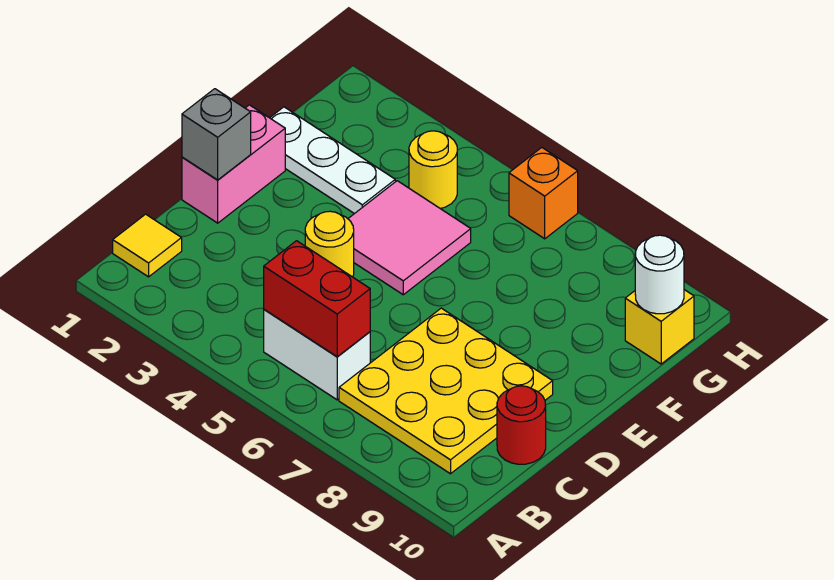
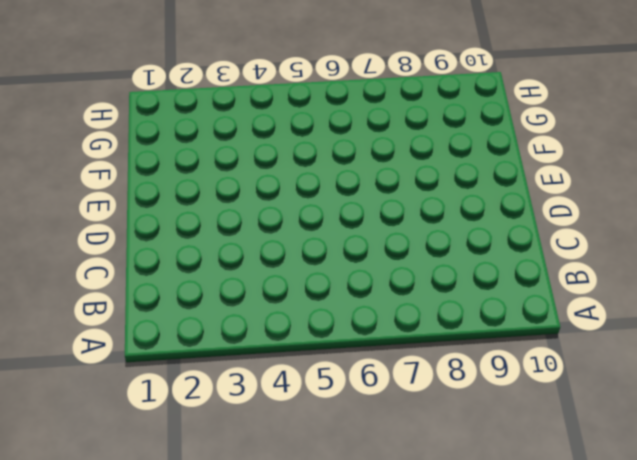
none -> yellow 1x1 tile [113,214,182,277]
none -> white 1x2 brick [264,309,370,400]
none -> yellow 3x3 plate [339,308,553,474]

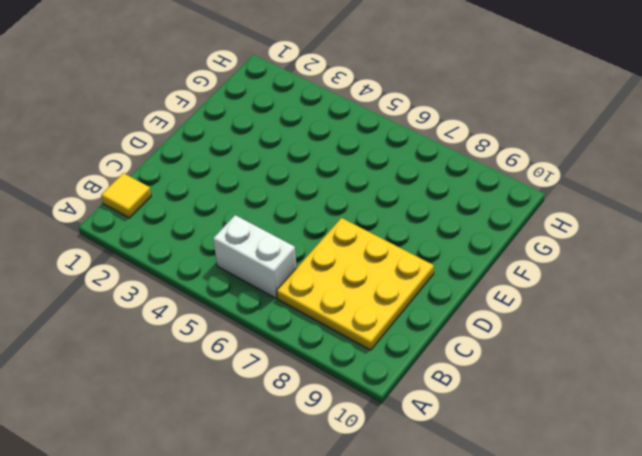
none -> red 1x1 round brick [497,386,546,464]
none -> pink 1x2 brick [182,105,285,223]
none -> yellow 1x1 round brick [305,211,354,277]

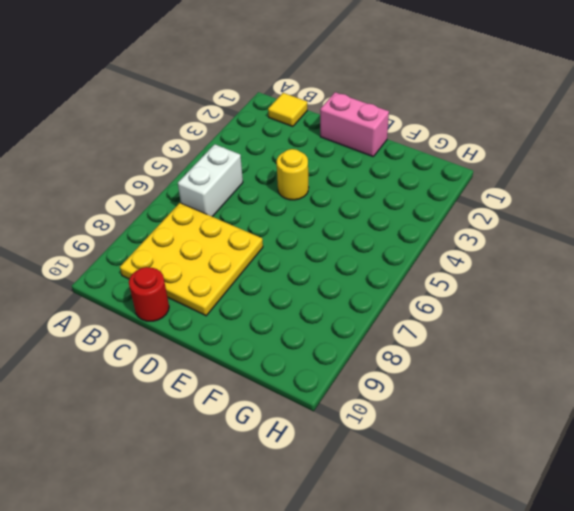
none -> pink 2x2 tile [348,181,471,295]
none -> white 1x3 plate [270,107,395,214]
none -> yellow 1x1 round brick [409,131,457,209]

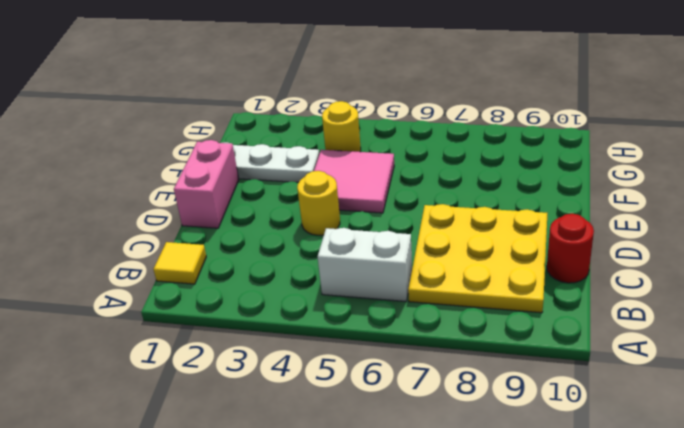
none -> yellow 1x1 brick [625,290,694,364]
none -> orange 1x1 brick [509,148,578,239]
none -> red 1x2 brick [264,241,370,357]

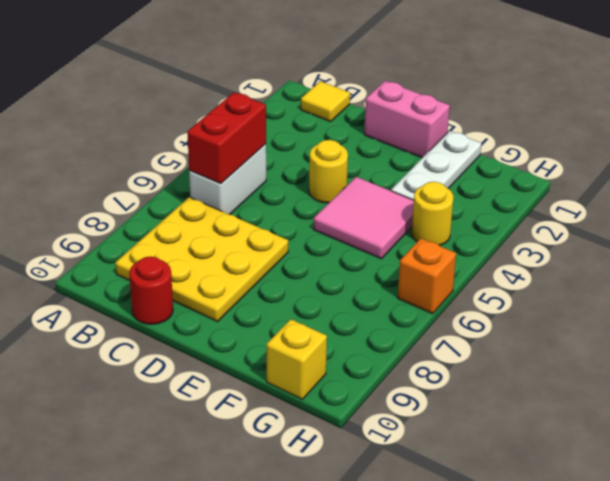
none -> grey 1x1 brick [182,89,251,180]
none -> white 1x1 round brick [635,235,684,314]

